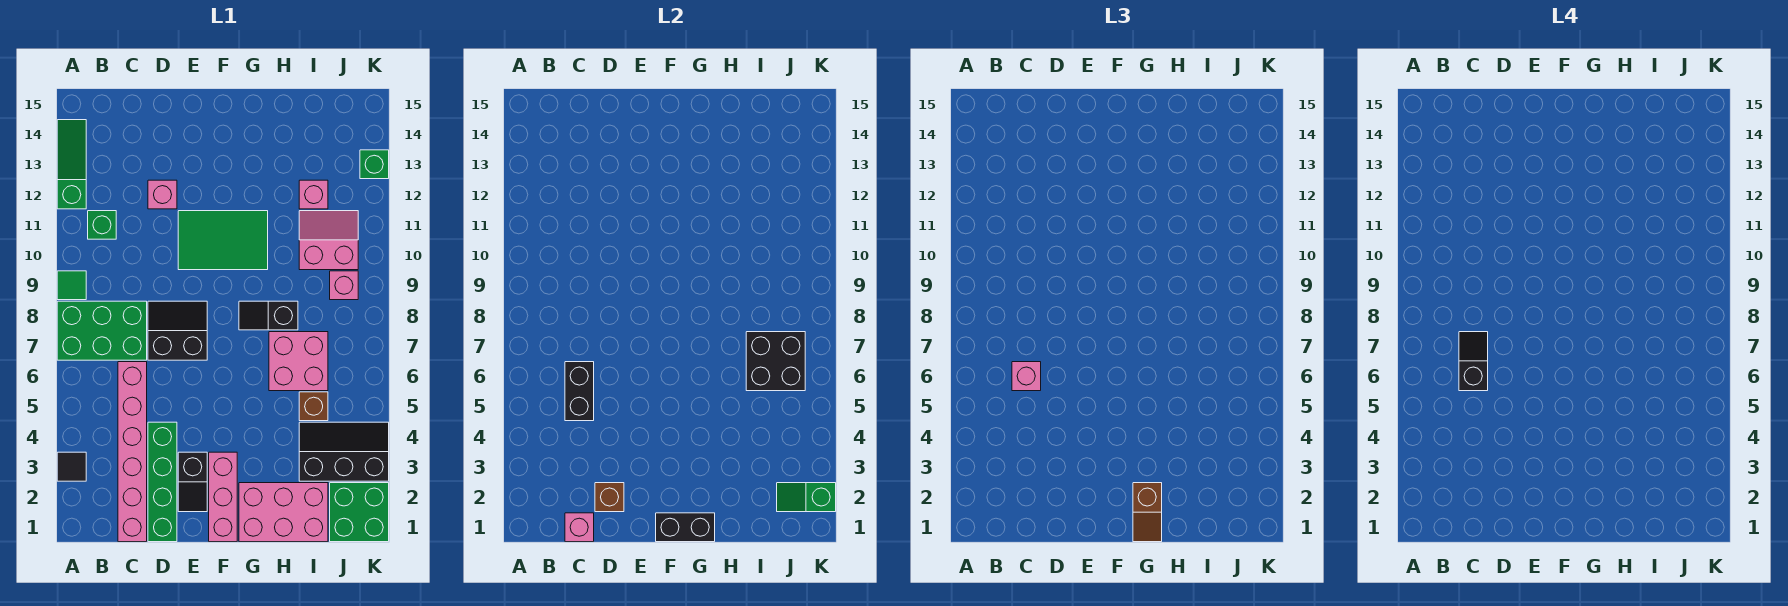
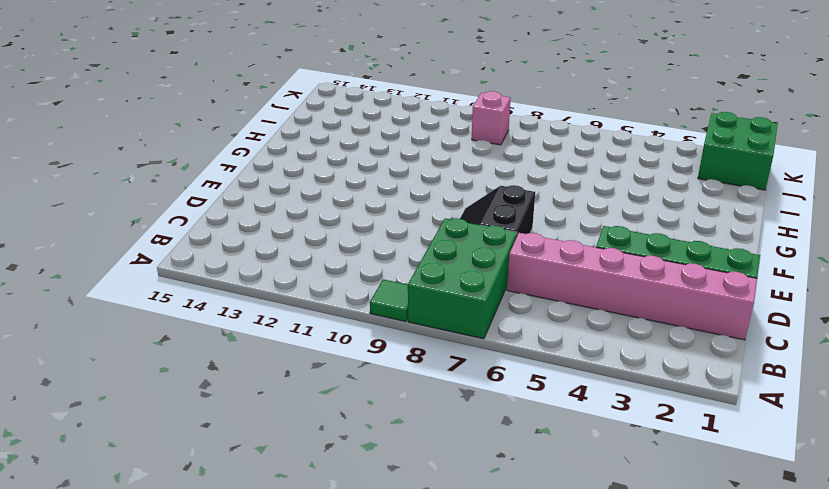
none -> black 1x1 tile [57,452,86,481]
none -> green 1x3 slope [57,120,86,209]
none -> green 1x1 brick [88,211,116,239]
none -> pink 1x1 brick [148,180,177,209]

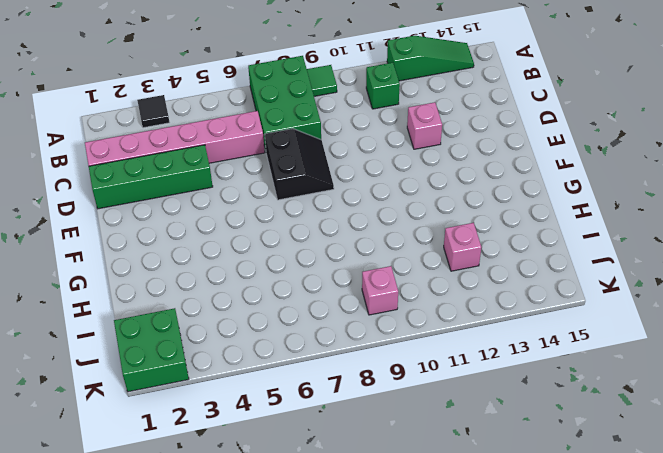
none -> black 1x2 slope [178,452,207,512]
none -> green 2x3 tile [178,211,268,270]
none -> pink 1x3 brick [209,452,237,542]
none -> pink 2x3 brick [239,483,328,542]

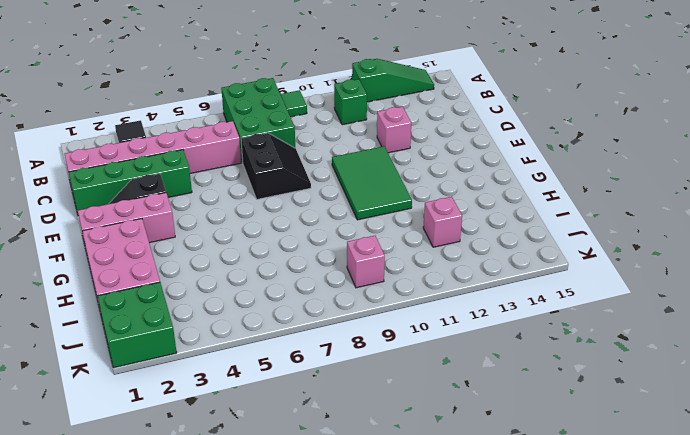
none -> black 1x2 slope [239,301,298,330]
none -> pink 2x2 brick [269,332,328,391]
none -> black 2x3 slope [299,422,389,481]
none -> brown 1x1 brick [299,392,328,421]

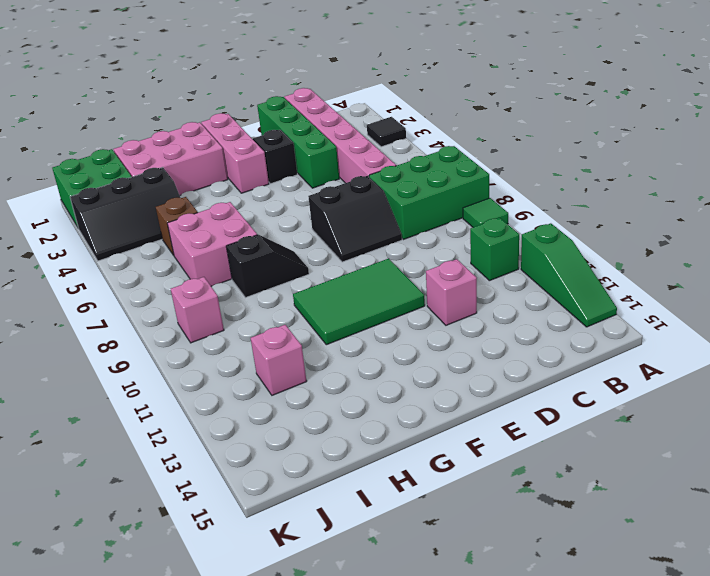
none -> pink 2x2 slope [299,211,358,270]
none -> green 1x1 brick [360,150,389,179]
none -> pink 1x1 brick [565,513,594,542]
none -> black 1x2 brick [565,362,594,421]

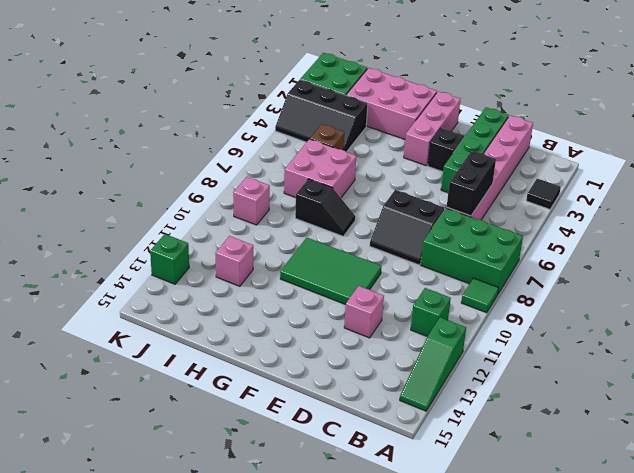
none -> pink 2x2 slope [299,211,358,270]
none -> pink 1x1 brick [565,513,594,542]
none -> brown 1x1 brick [595,483,624,512]
none -> black 1x2 brick [656,513,715,542]

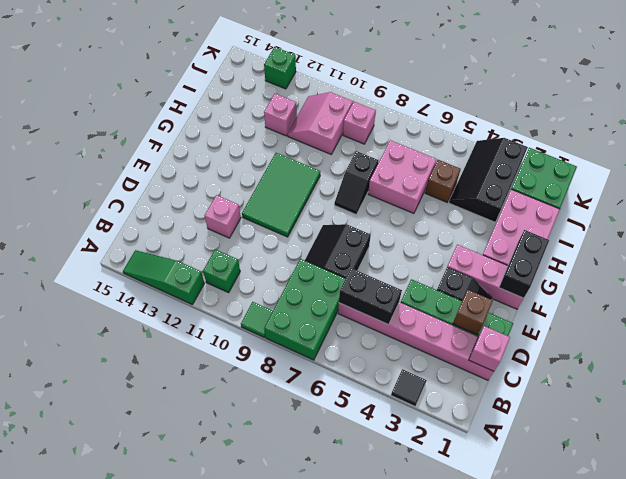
none -> black 2x2 brick [746,332,805,391]
none -> green 1x2 slope [777,483,836,512]
none -> pink 1x1 brick [1012,362,1041,391]
none -> brown 1x2 slope [1133,483,1162,542]

